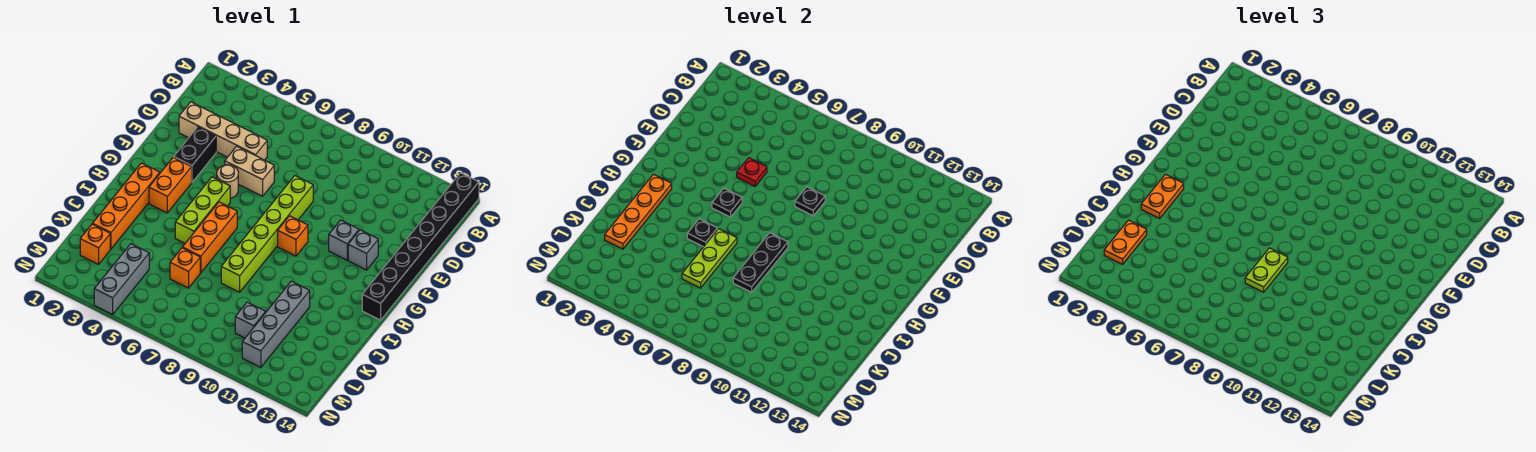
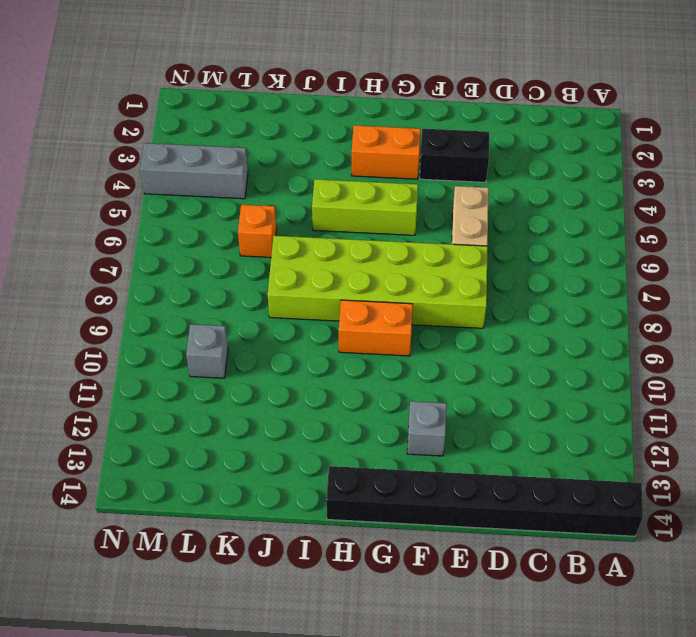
lime 2x6 brick [268,236,488,328] -> lime 1x6 brick [221,176,313,292]
orange 1x2 brick [339,300,413,356] -> orange 1x1 brick [278,216,308,256]
none -> tan 1x4 brick [179,102,267,160]
none -> tan 1x1 round brick [217,165,238,198]
none -> grey 1x1 brick [329,220,359,260]

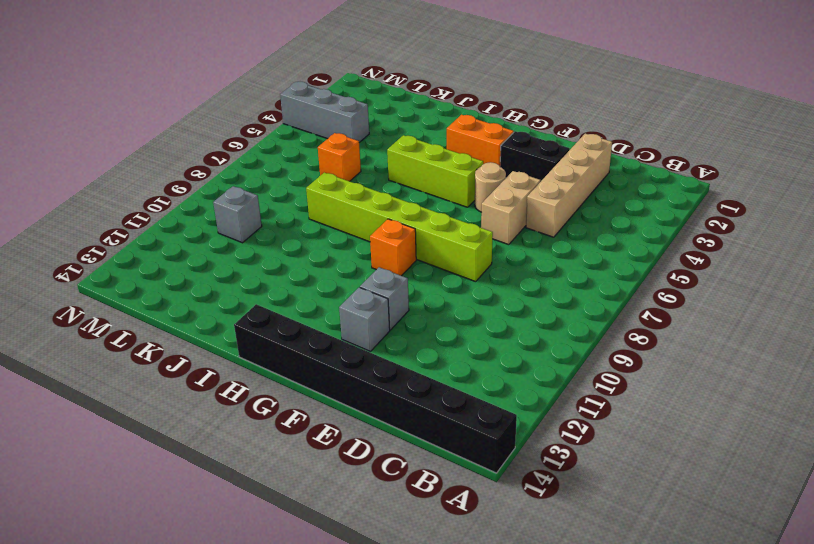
none -> orange 1x4 brick [93,163,160,249]
none -> orange 1x3 brick [182,202,237,273]
none -> grey 1x4 brick [242,281,310,367]

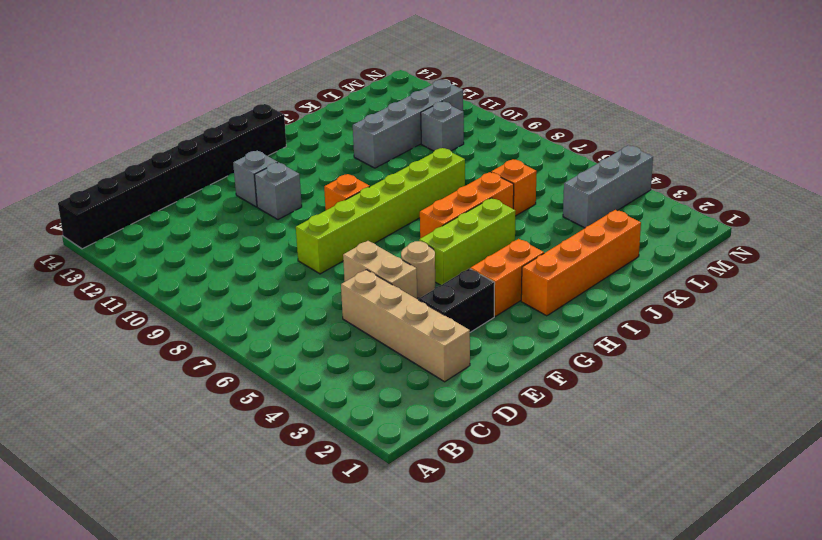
none -> orange 1x1 brick [80,224,110,264]
none -> red 1x1 plate [737,158,767,186]
none -> black 1x1 plate [795,187,825,216]

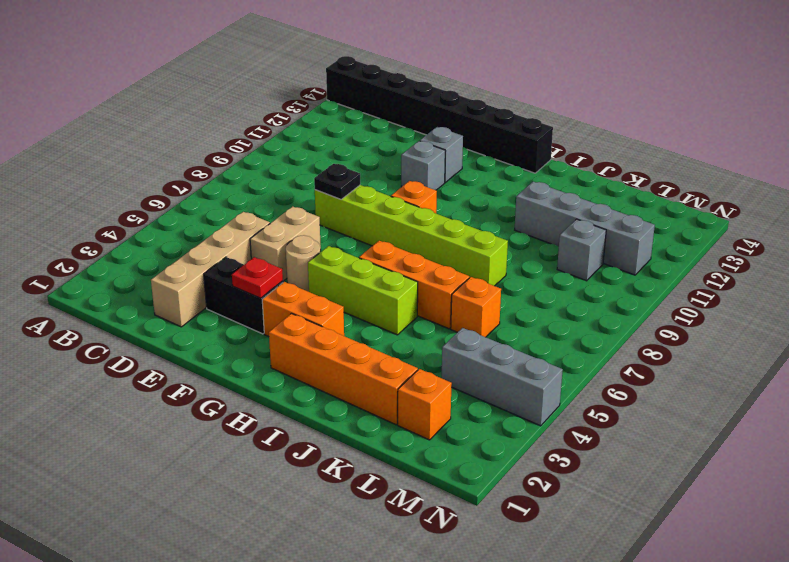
red 1x1 plate [232,257,283,298] -> red 1x1 plate moved to [737,158,767,186]
none -> black 1x1 plate [712,188,742,217]
none -> orange 1x4 plate [605,174,672,249]
none -> black 1x3 plate [733,233,788,292]

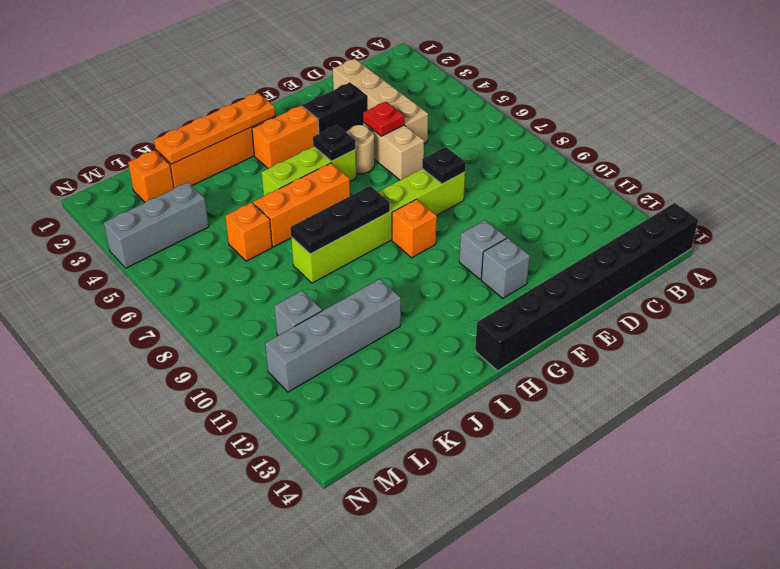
none -> black 1x1 plate [687,219,718,247]
none -> lime 1x3 plate [682,229,737,288]
none -> orange 1x2 plate [1141,174,1184,218]

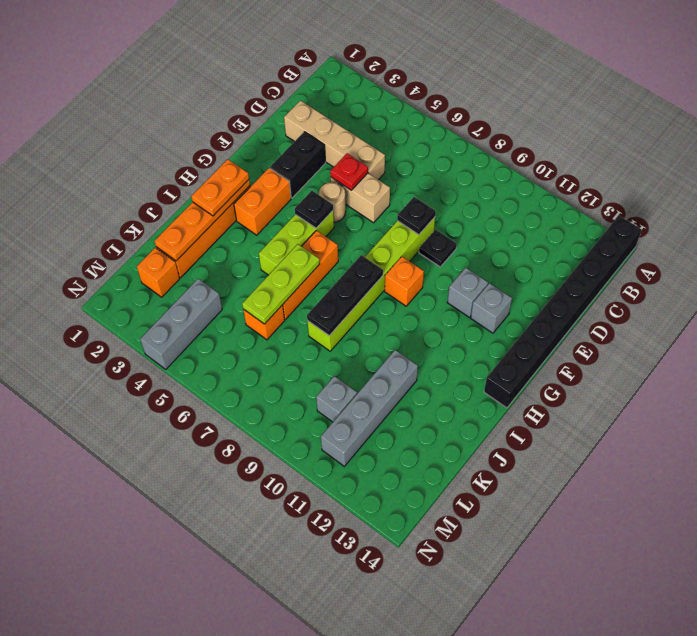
black 1x1 plate [419,229,457,267] -> black 1x1 plate moved to [687,219,718,247]
none -> lime 1x2 plate [1245,248,1288,292]
none -> orange 1x2 plate [1104,220,1147,264]

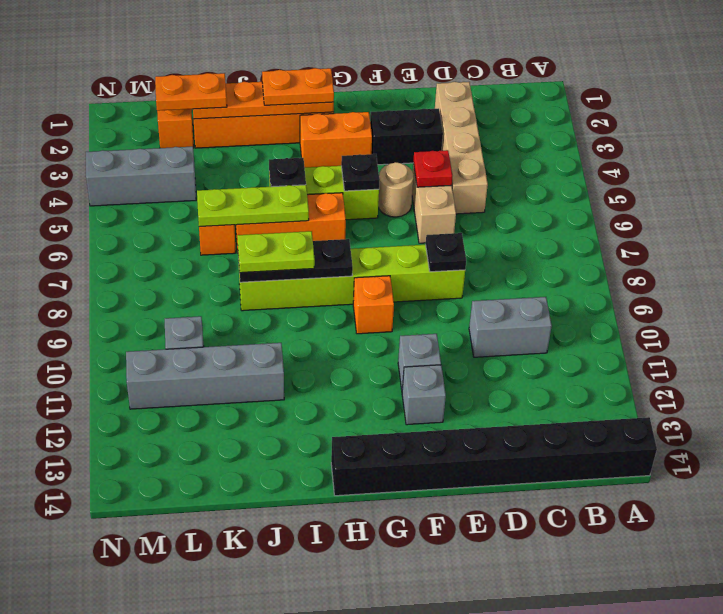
grey 1x2 brick [469,297,552,357] -> none

